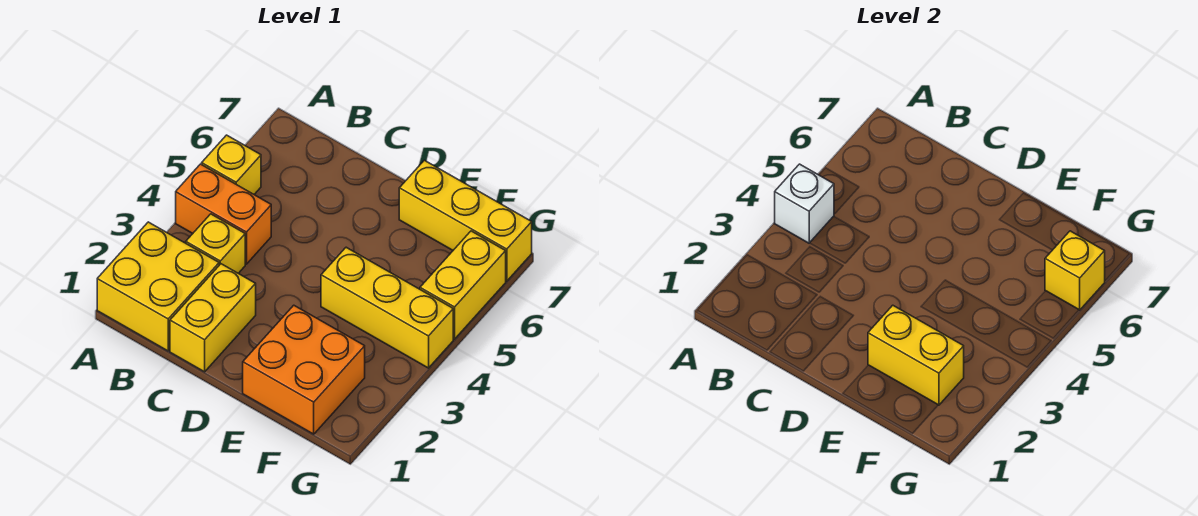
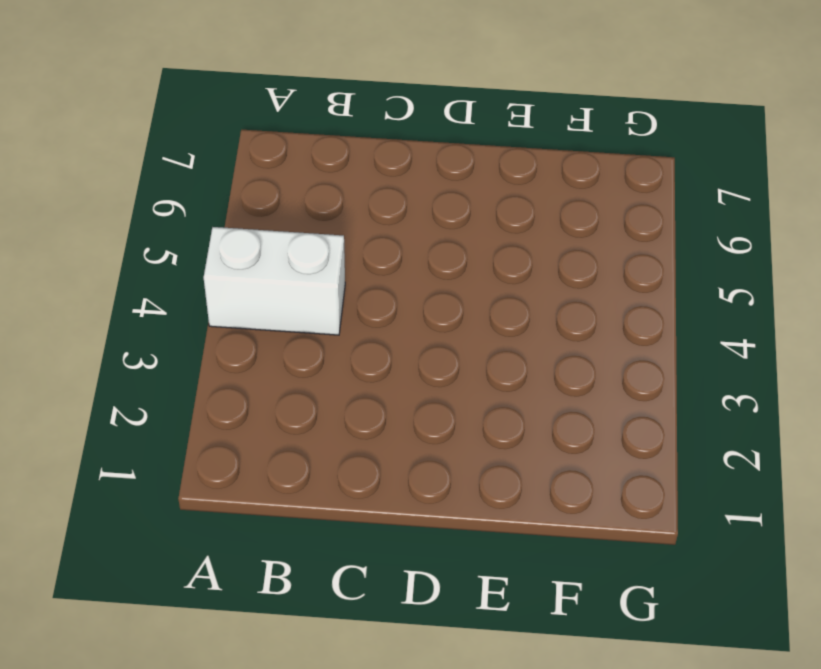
white 1x2 brick [204,227,345,335] -> orange 1x2 brick [176,164,271,264]
none -> yellow 2x2 brick [97,222,219,351]
none -> yellow 1x1 brick [202,135,261,194]
none -> yellow 1x1 brick [186,214,245,273]

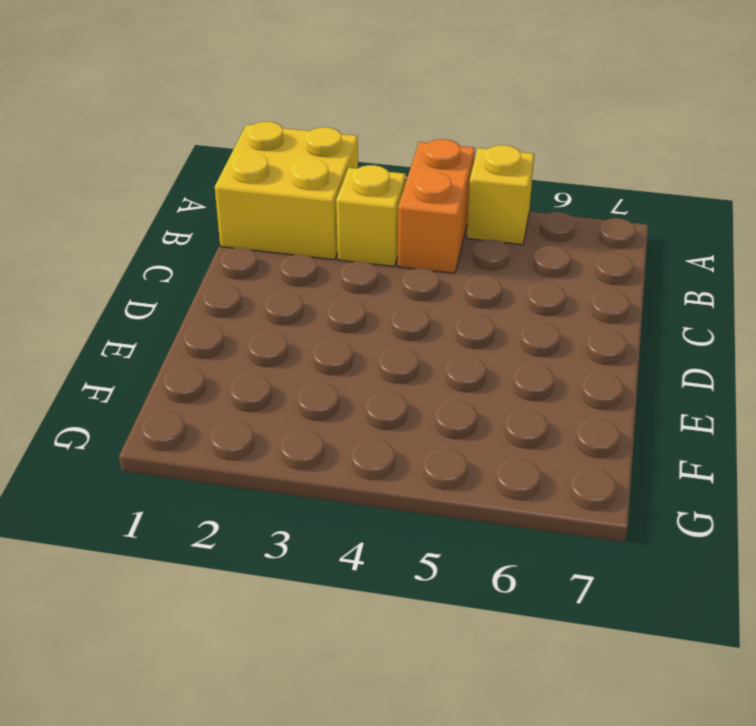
none -> yellow 1x2 brick [170,264,256,372]
none -> orange 2x2 brick [243,305,365,434]
none -> yellow 1x3 brick [321,247,453,368]

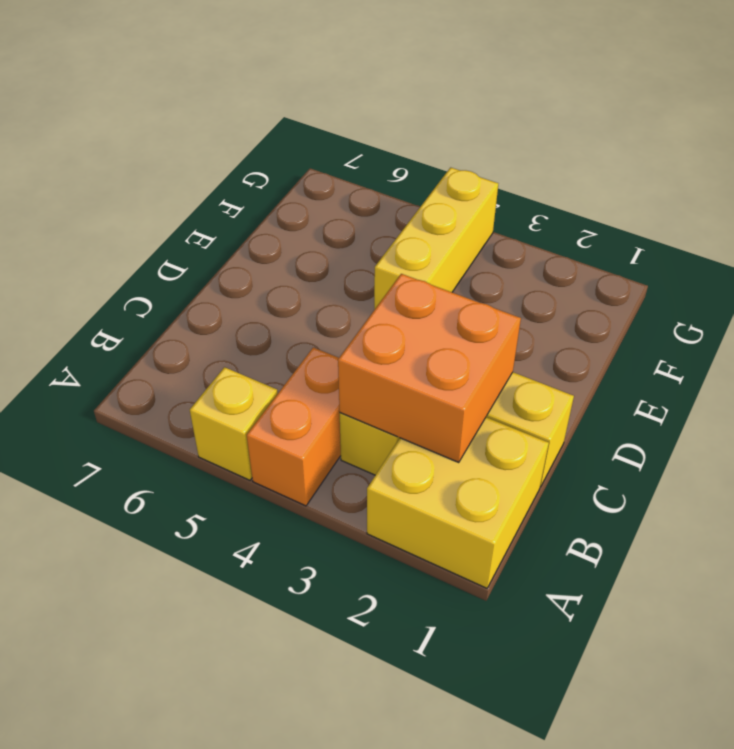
orange 2x2 brick [338,274,521,463] -> orange 2x2 brick moved to [243,305,365,434]
none -> yellow 1x3 brick [399,160,532,281]
none -> yellow 1x2 brick [420,231,506,339]
none -> white 1x1 brick [775,164,834,243]

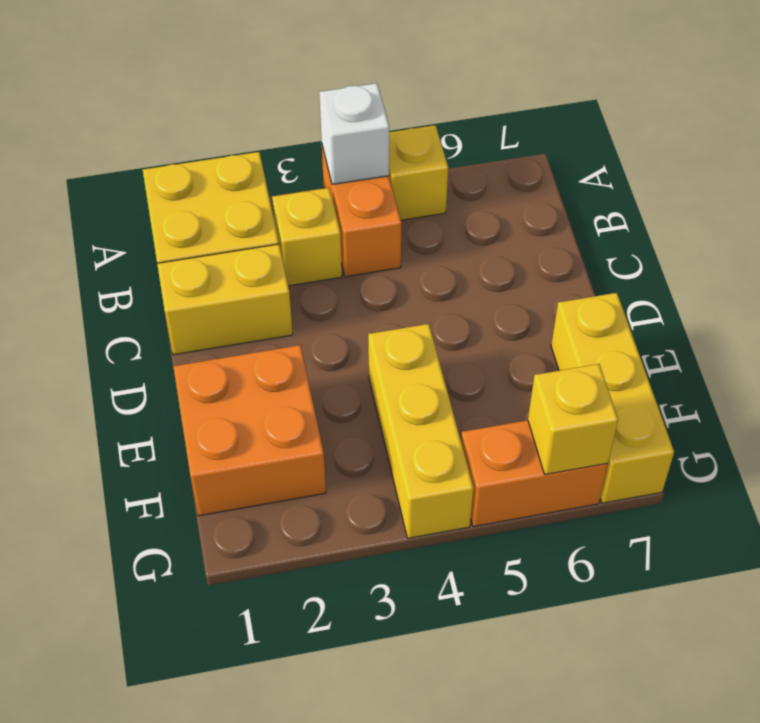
orange 1x2 brick [461,420,608,527] -> yellow 1x2 brick [420,231,506,339]
none -> yellow 1x2 brick [868,305,964,405]

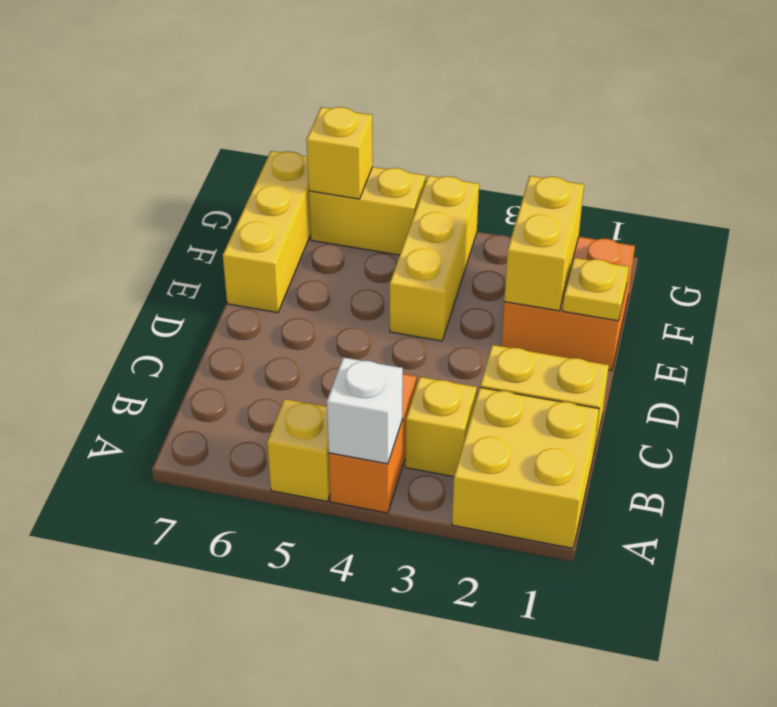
yellow 1x1 plate [563,258,629,321] -> none

